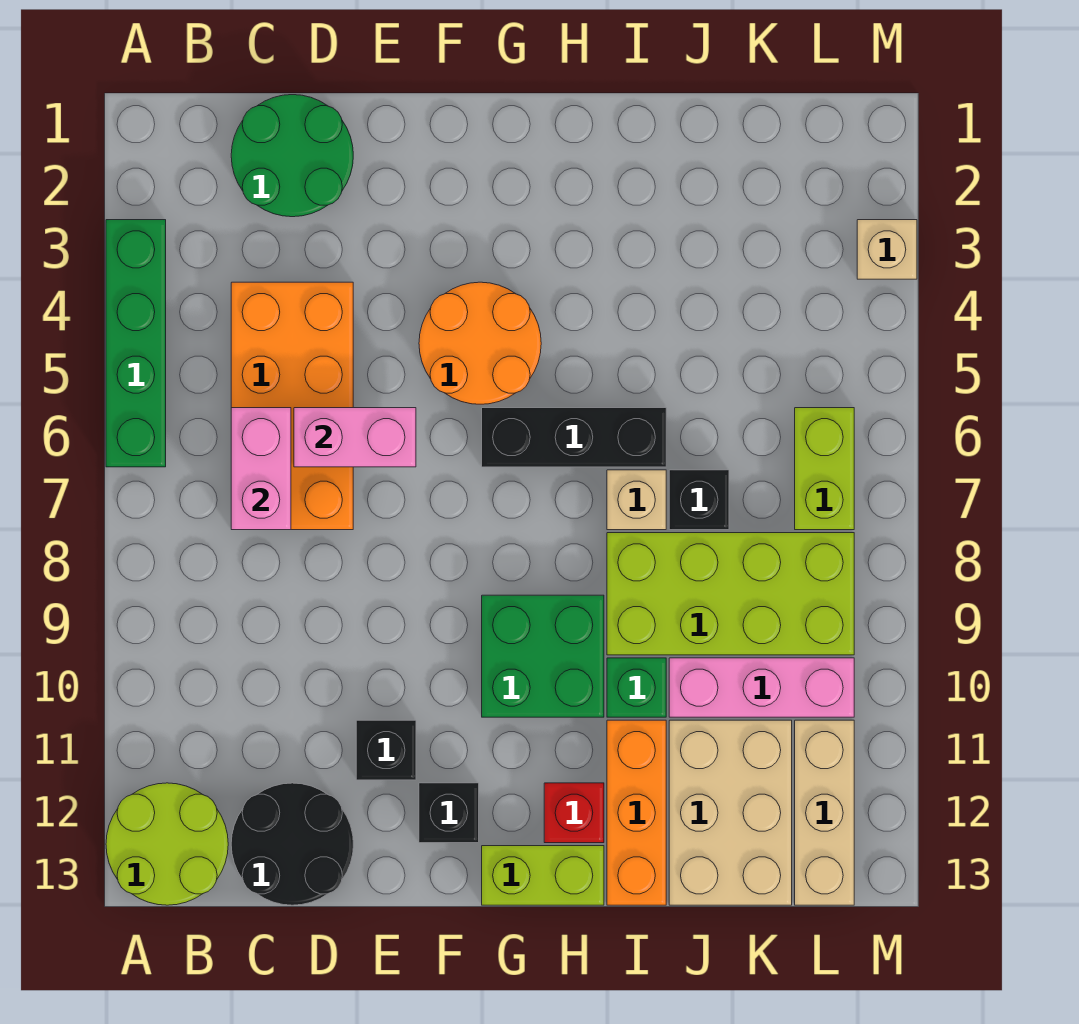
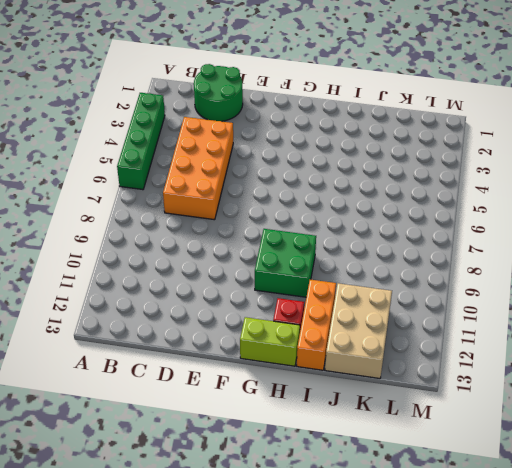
none -> lime 2x2 round brick [106,783,228,905]
none -> black 2x2 round brick [231,783,353,905]
none -> black 1x1 brick [356,720,416,780]

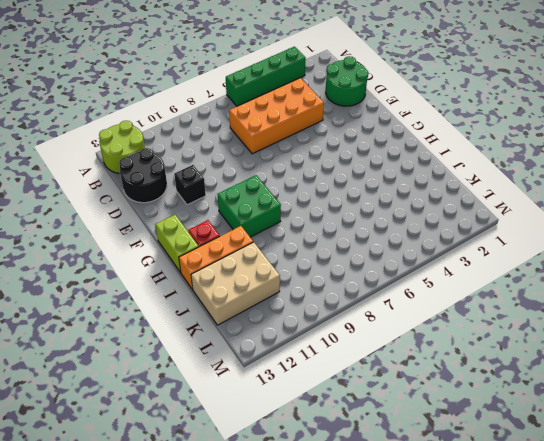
none -> orange 2x2 round brick [419,282,541,404]
none -> black 1x1 brick [419,783,479,843]
none -> black 1x3 brick [482,408,666,467]

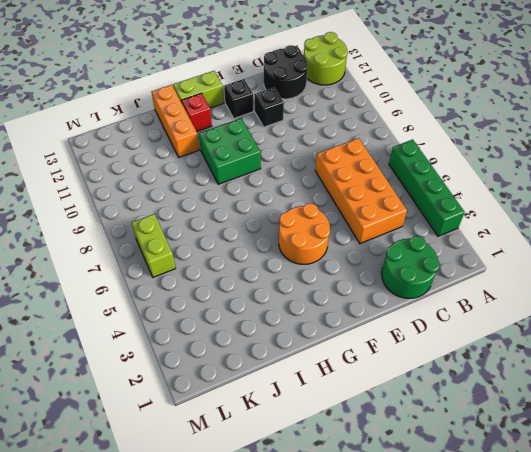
none -> black 1x3 brick [482,408,666,467]
none -> tan 1x1 brick [607,470,666,530]
none -> lime 2x4 brick [607,533,854,655]

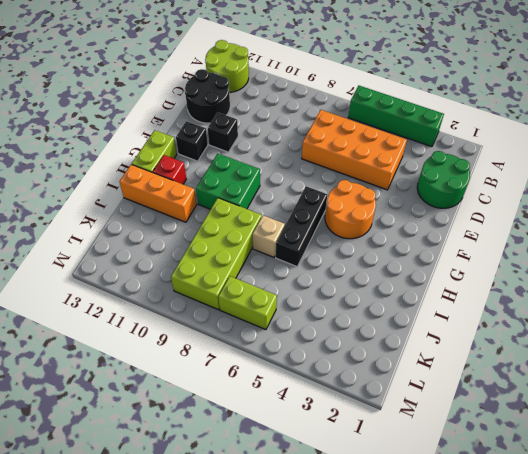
none -> green 1x1 brick [607,658,666,717]
none -> black 1x1 brick [669,470,729,530]
none -> pink 1x3 brick [669,658,854,717]

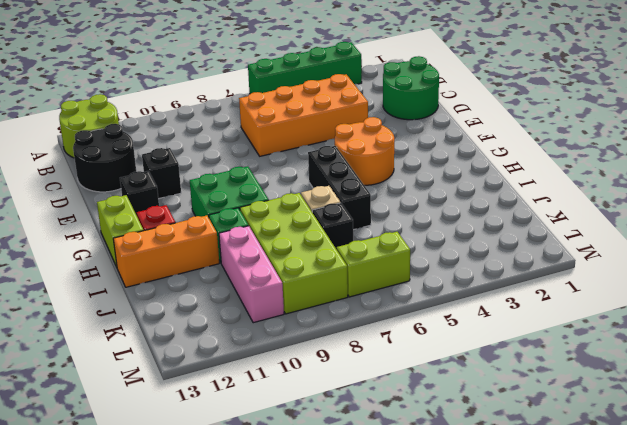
none -> tan 2x3 brick [669,720,792,905]
none -> tan 1x3 brick [795,720,854,905]
none -> tan 1x1 brick [857,220,917,279]

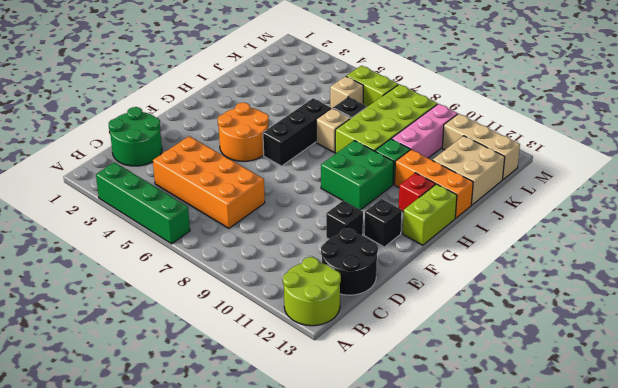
tan 2x2 brick [433,136,505,205] -> tan 2x3 brick [669,720,792,905]
tan 1x1 brick [330,76,364,109] -> tan 1x1 brick moved to [857,220,917,279]
none -> pink 1x2 brick [231,408,291,530]
none -> pink 1x2 brick [294,408,416,467]

